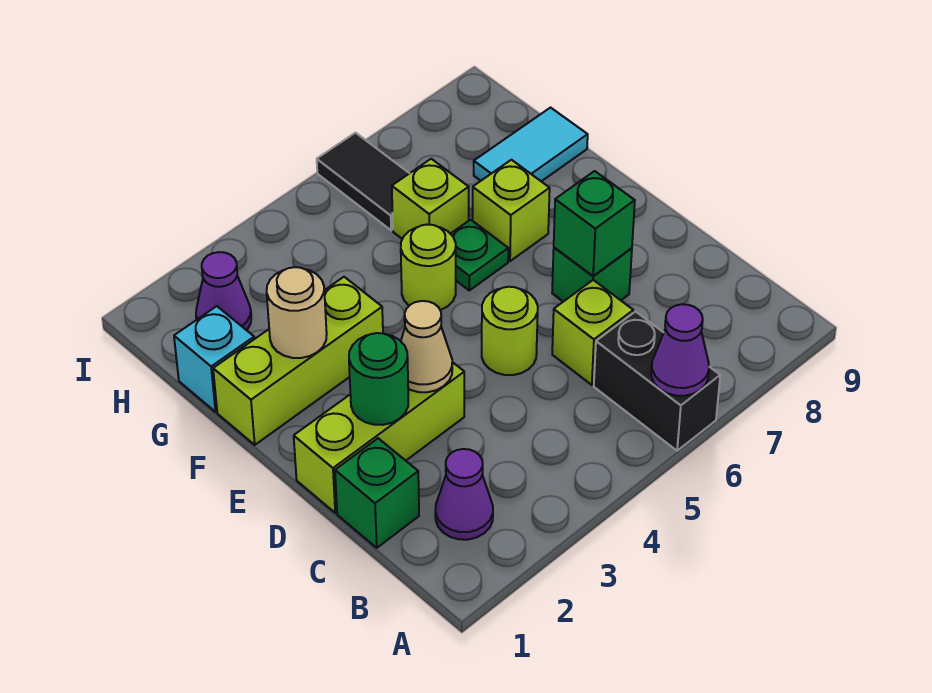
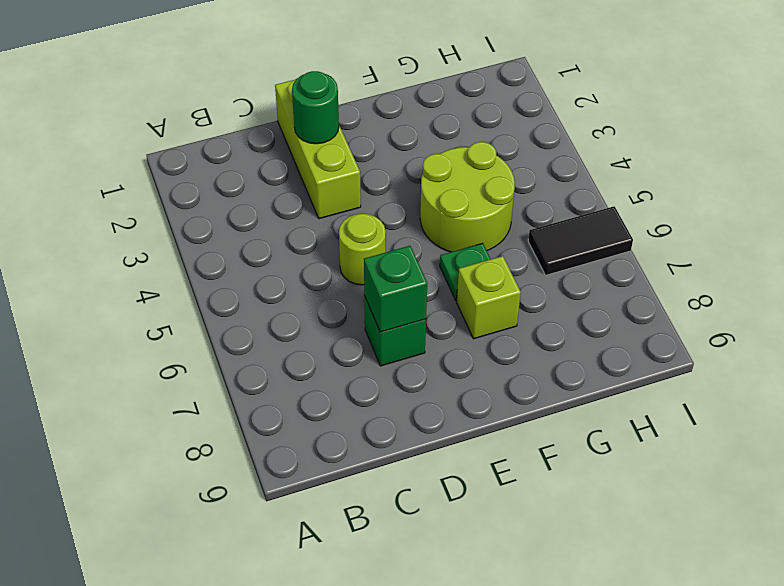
lime 2x2 round brick [420,142,515,252] -> lime 1x1 round brick [401,225,456,310]
none -> black 1x2 brick [594,312,720,451]
none -> purple 1x1 cone [435,449,493,540]
none -> green 1x1 brick [335,438,419,548]

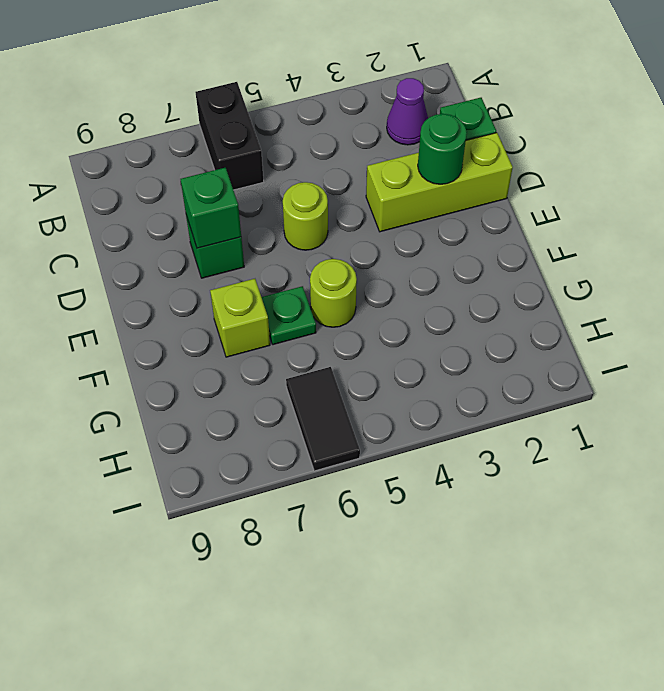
none -> lime 1x1 brick [552,280,633,385]
none -> lime 1x3 brick [213,277,383,445]
none -> cyan 1x1 brick [174,306,254,412]

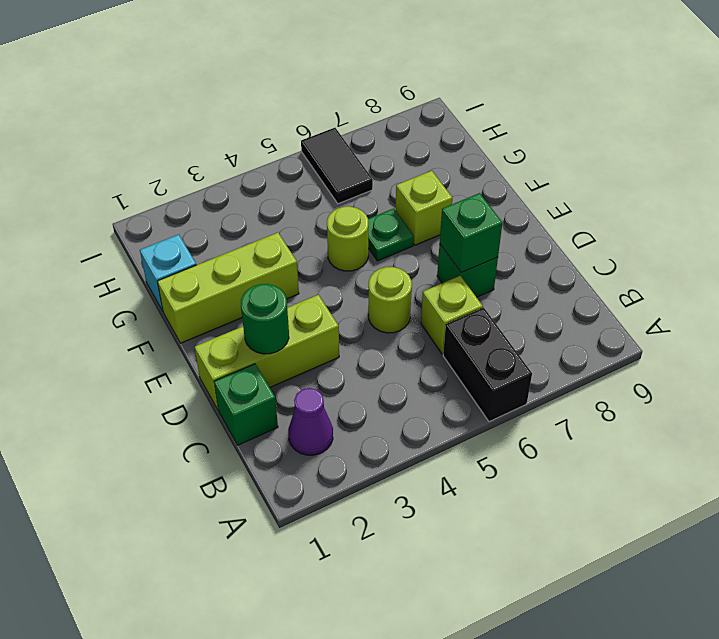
none -> lime 1x1 brick [392,159,469,239]
none -> cyan 1x2 tile [474,108,588,181]
none -> purple 1x1 cone [196,252,251,330]

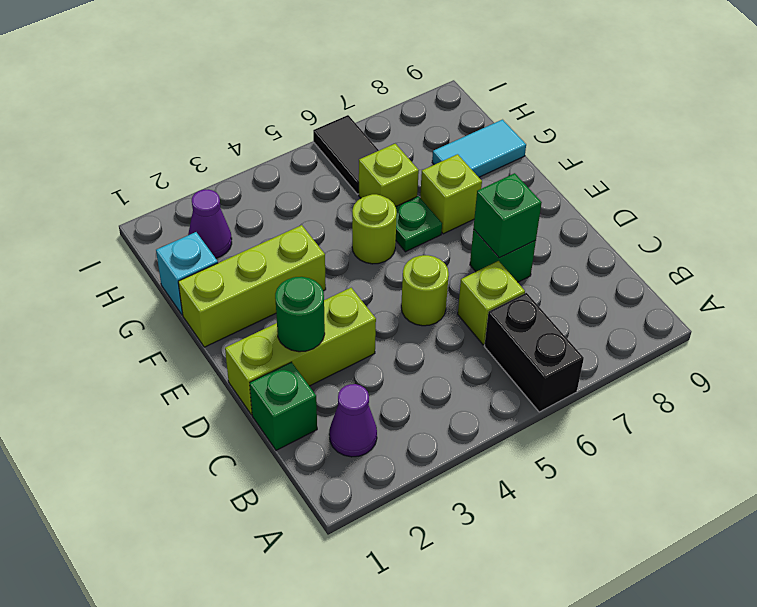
none -> purple 1x1 cone [651,304,709,396]
none -> tan 1x1 cone [401,301,452,392]
none -> tan 1x1 round brick [267,267,327,358]

